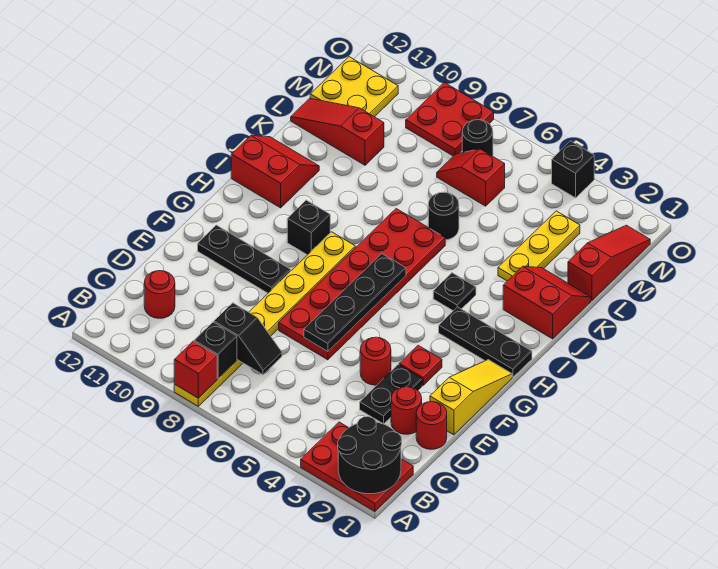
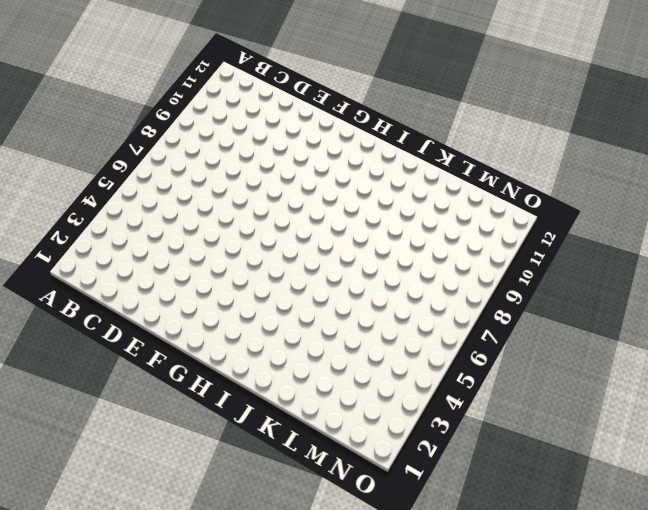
none -> red 2x3 plate [301,422,413,511]
none -> yellow 1x8 plate [174,232,355,406]
none -> red 1x1 round brick [144,271,175,318]
none -> red 1x1 round brick [416,402,447,449]

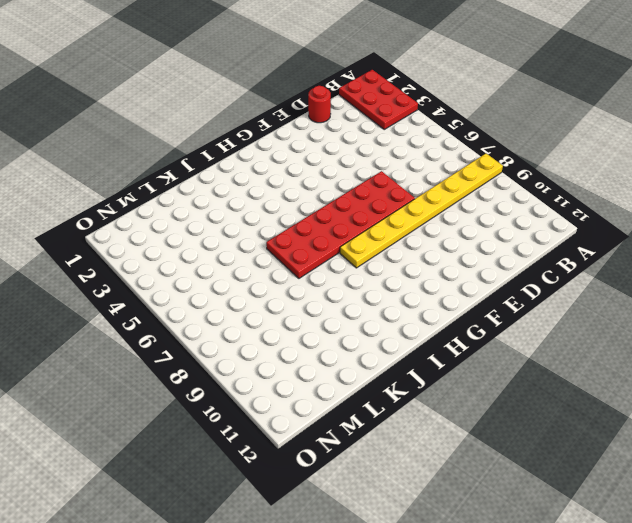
none -> red 1x1 round brick [144,271,175,318]
none -> red 1x1 round brick [391,387,422,434]
none -> black 1x2 plate [360,364,422,424]
none -> yellow 1x3 slope [430,360,512,435]

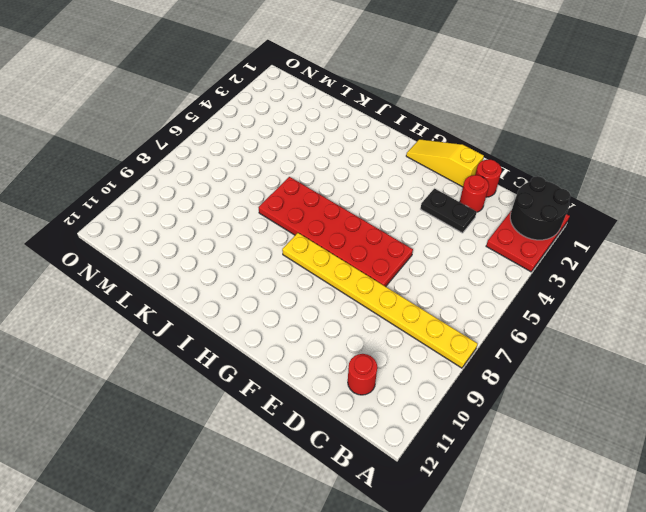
none -> red 1x1 round brick [360,337,391,385]
none -> red 1x1 plate [399,345,442,385]
none -> black 1x3 plate [198,225,291,293]
none -> black 1x3 plate [439,307,532,377]

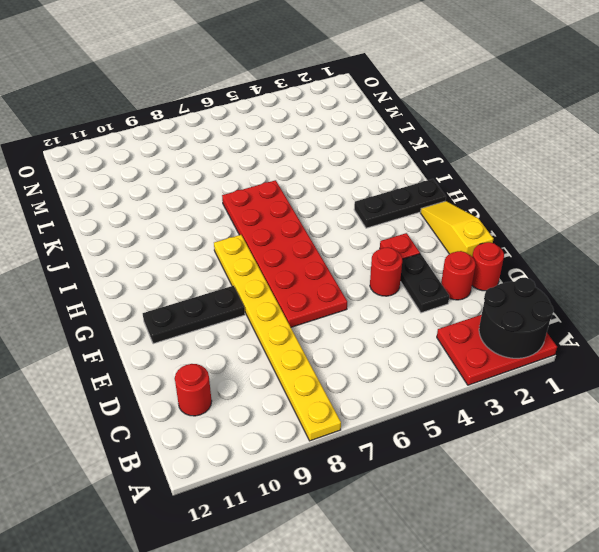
none -> black 1x1 brick [287,200,330,255]
none -> black 1x1 plate [433,273,476,311]
none -> red 2x2 slope [231,135,319,208]
none -> red 2x2 slope [503,266,591,339]

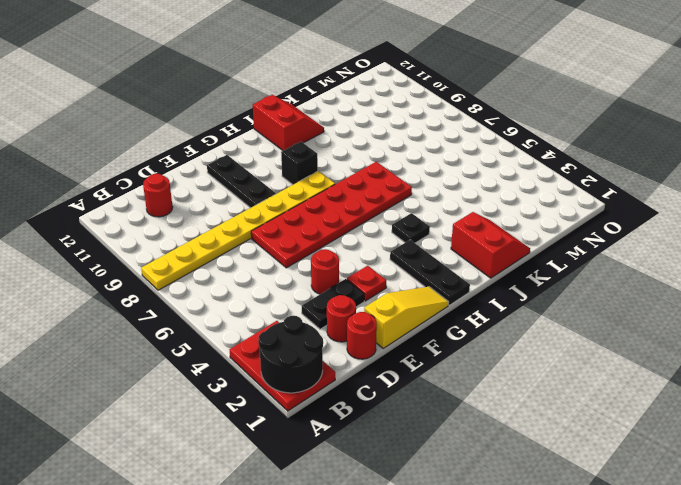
none -> yellow 1x3 plate [498,211,580,281]
none -> black 1x1 round brick [428,192,459,240]
none -> red 1x3 slope [568,225,650,300]
none -> red 1x3 slope [291,98,384,165]

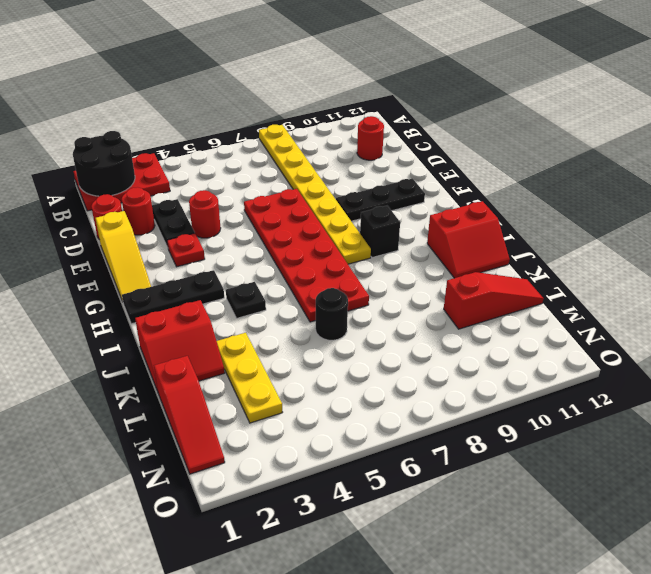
none -> red 1x2 slope [437,149,505,206]
none -> yellow 2x2 plate [310,57,398,117]
none -> black 1x1 round brick [462,120,493,156]
none -> red 2x2 plate [406,83,494,156]

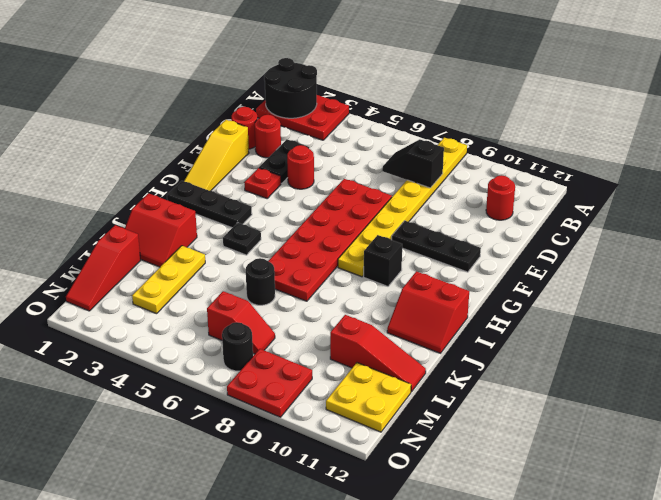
none -> black 1x1 brick [552,141,594,198]
none -> red 1x1 brick [174,341,217,398]
none -> black 1x1 brick [194,322,237,379]
none -> black 1x4 plate [304,254,406,352]

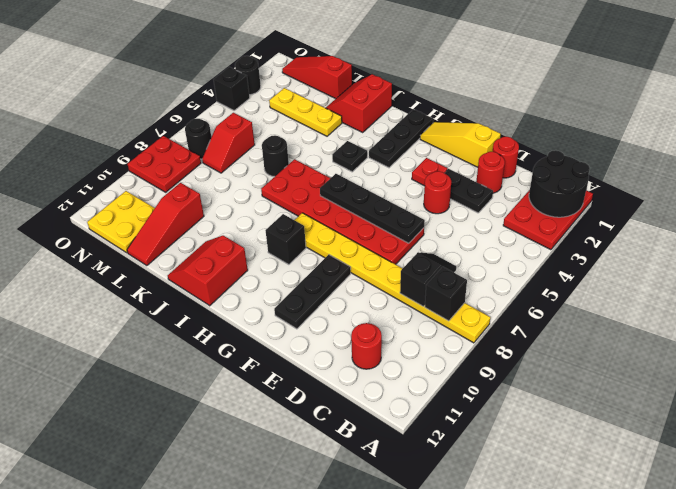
black 1x1 round brick [235,56,261,95] -> none
none -> red 1x1 brick [174,341,217,398]

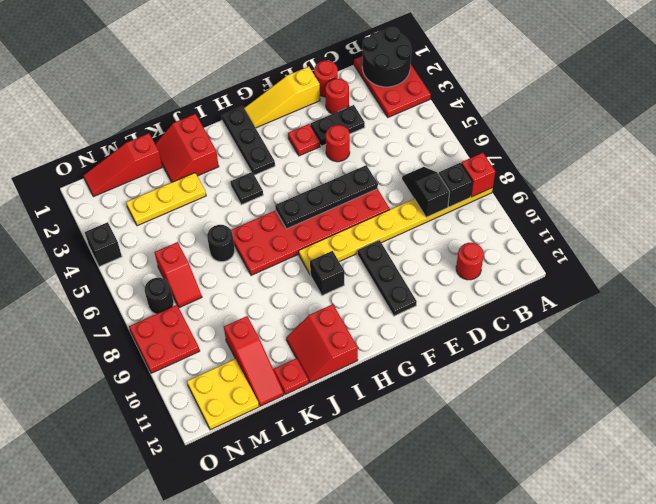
red 1x1 plate [274,358,309,394] -> none

